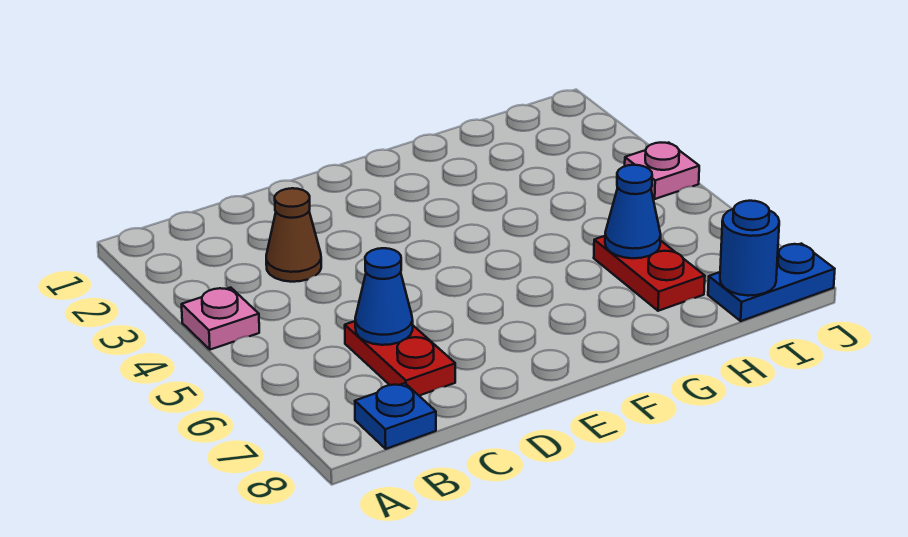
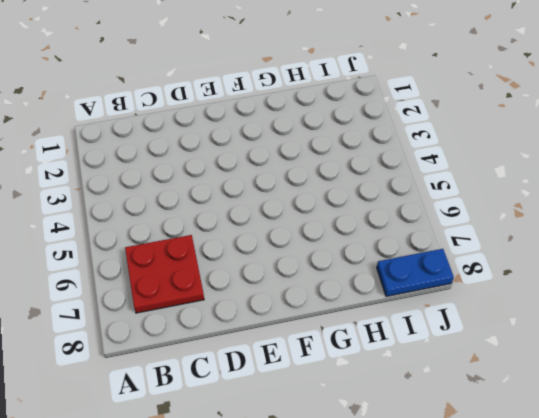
red 2x2 plate [125,235,204,313] -> red 1x2 plate [345,321,455,396]
none -> pink 1x1 plate [182,288,259,350]
none -> blue 1x1 plate [355,383,436,449]

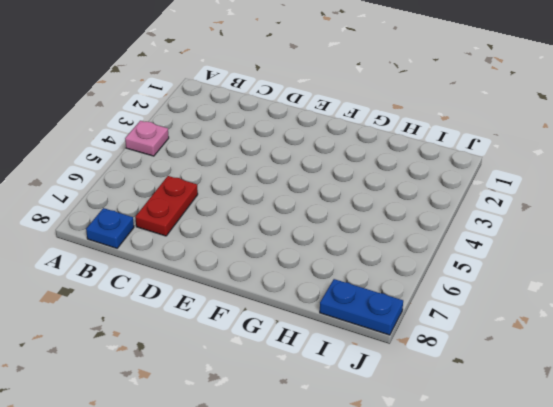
none -> brown 1x1 cone [266,188,321,282]
none -> red 1x2 plate [594,236,705,311]

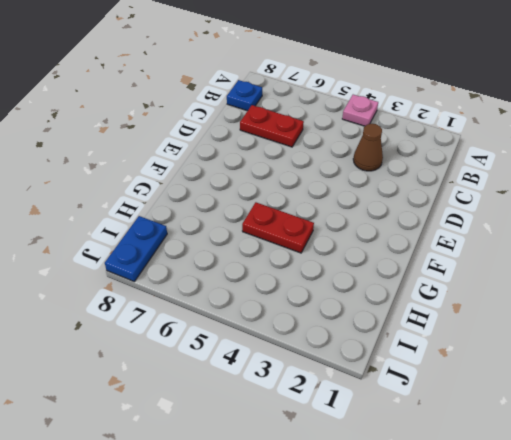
red 1x2 plate [242,202,314,253] -> red 1x2 plate moved to [594,236,705,311]
none -> pink 1x1 plate [625,143,699,199]
none -> blue 1x1 cone [355,248,413,345]

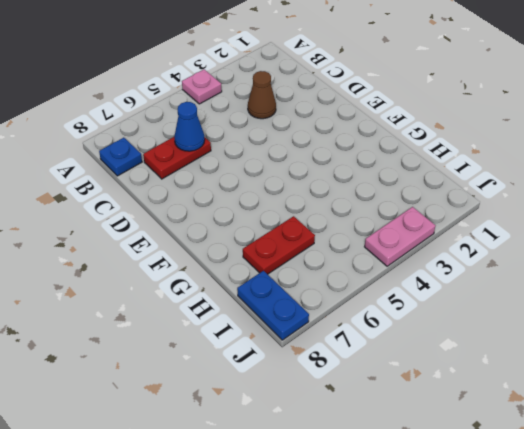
pink 1x2 plate [365,207,435,266] -> pink 1x1 plate [625,143,699,199]
none -> blue 1x1 cone [605,165,661,258]
none -> blue 1x1 round brick [720,201,779,296]

